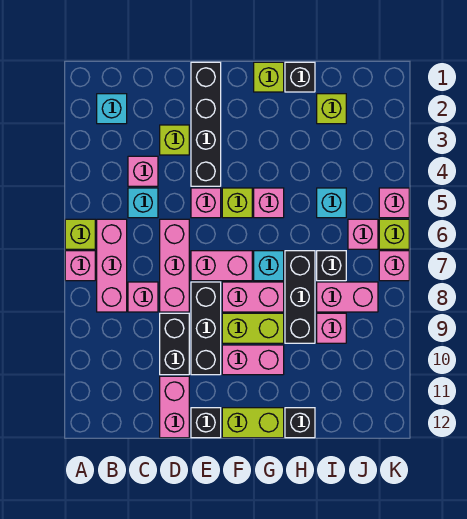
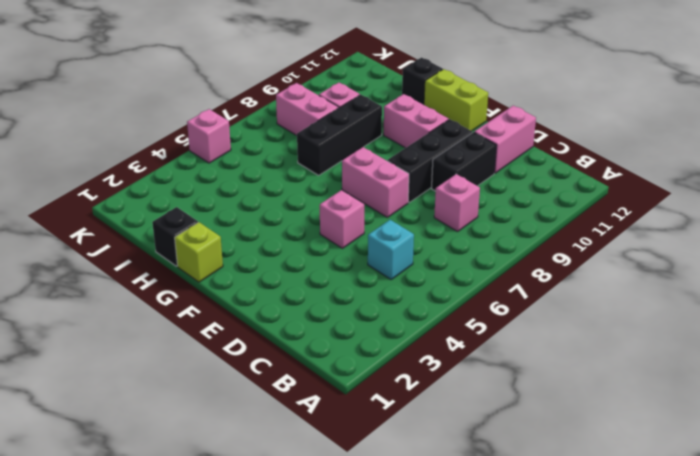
none -> lime 1x1 brick [65,219,95,249]
none -> pink 1x1 brick [65,251,95,281]
none -> cyan 1x1 brick [97,94,127,124]
none -> pink 1x3 brick [97,219,127,312]

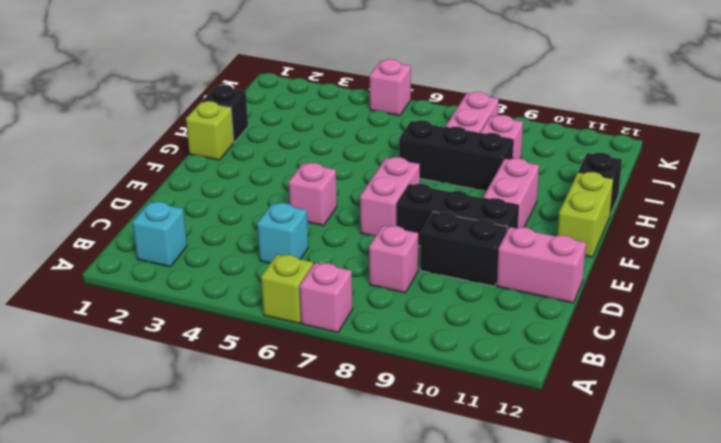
none -> pink 1x3 brick [97,219,127,312]
none -> pink 1x1 brick [128,156,158,186]
none -> lime 1x1 brick [160,125,189,155]
none -> pink 1x3 brick [160,219,189,312]

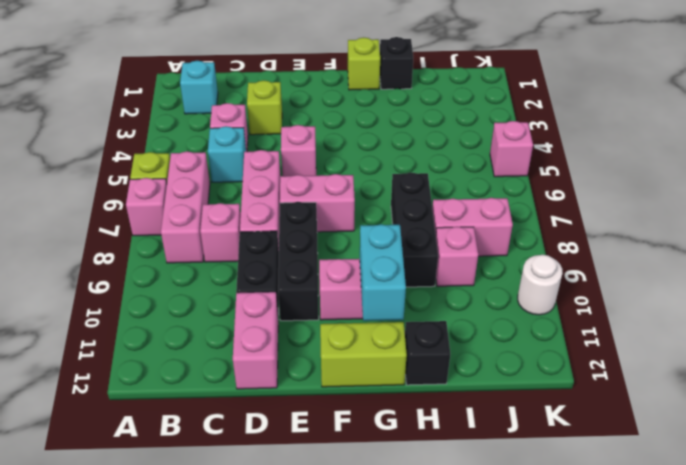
cyan 1x2 brick [360,224,406,321] -> none
white 1x1 round brick [518,255,563,315] -> none
none -> black 1x4 brick [191,62,221,186]
none -> black 1x1 brick [191,408,221,438]
none -> lime 1x1 brick [222,188,252,218]
none -> pink 1x2 brick [222,282,284,312]

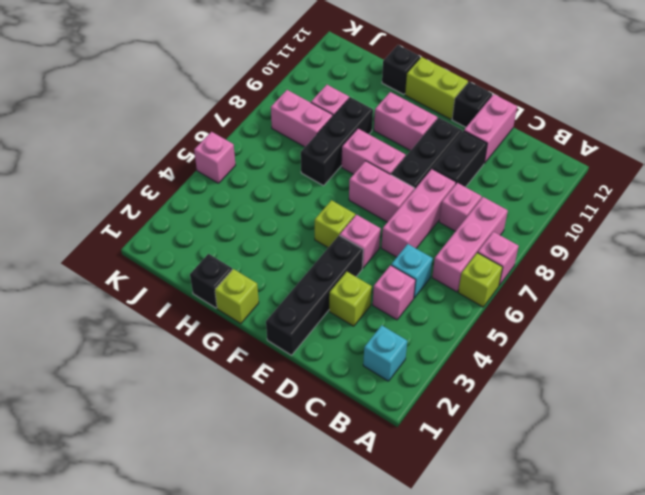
none -> lime 1x2 brick [222,313,284,343]
none -> pink 1x1 brick [254,188,284,218]
none -> cyan 1x1 brick [254,251,284,281]
none -> lime 1x1 brick [317,94,346,124]

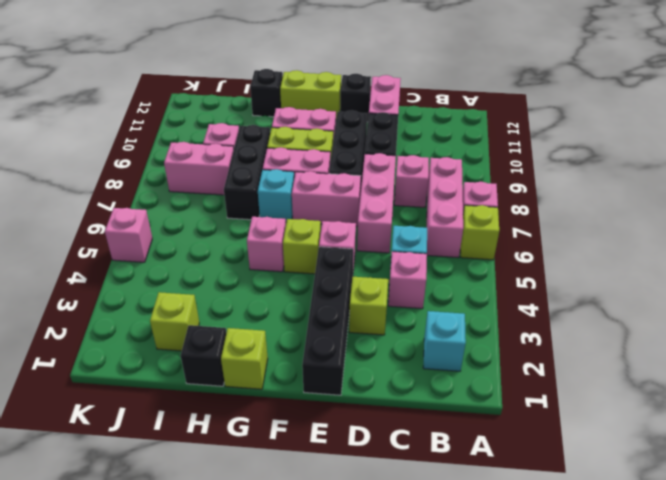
none -> cyan 1x1 brick [317,188,346,218]
none -> black 1x1 brick [317,251,346,281]
none -> pink 1x1 brick [348,219,378,249]
none -> lime 1x1 brick [379,219,409,249]

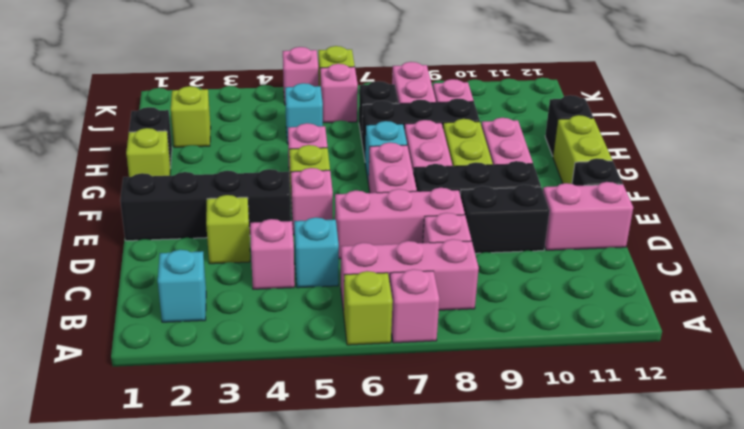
none -> pink 1x1 brick [379,251,409,281]

